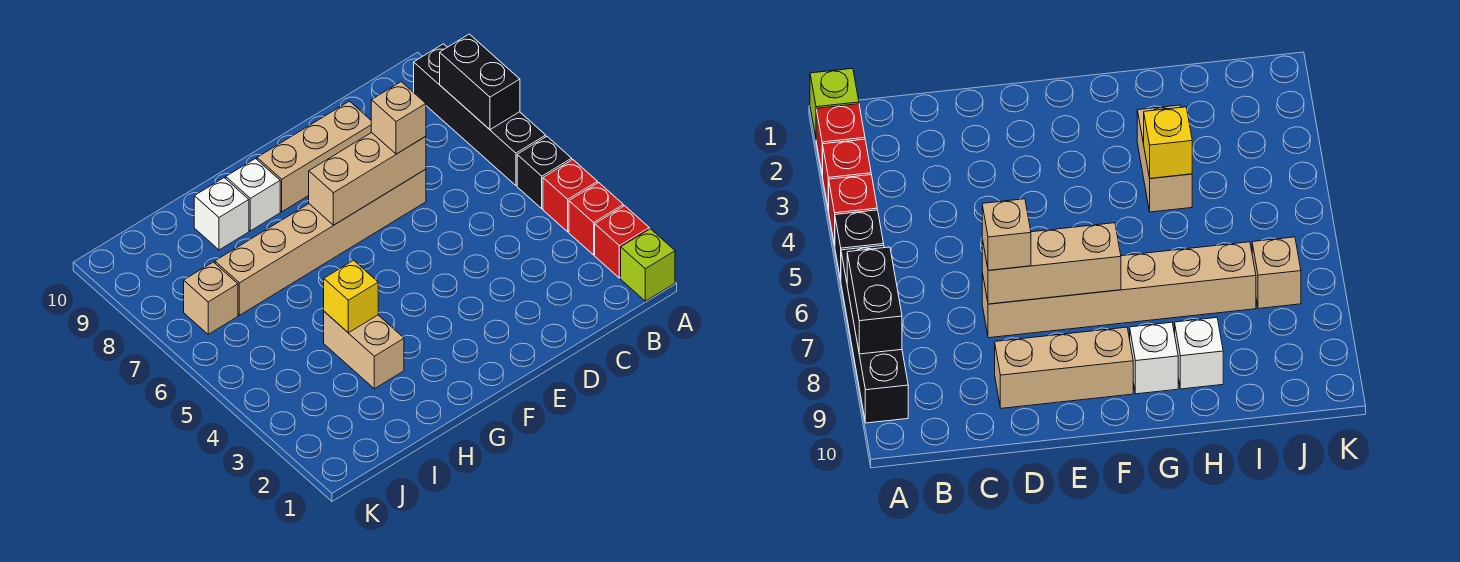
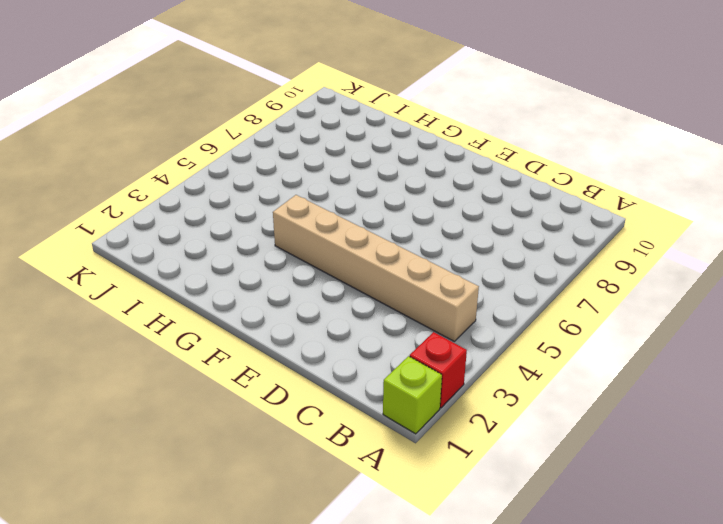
tan 1x6 brick [273,195,479,341] -> tan 1x6 brick moved to [215,169,426,315]
none -> red 1x1 brick [569,183,623,255]
none -> red 1x1 brick [543,160,598,232]
none -> black 1x1 brick [517,137,572,209]

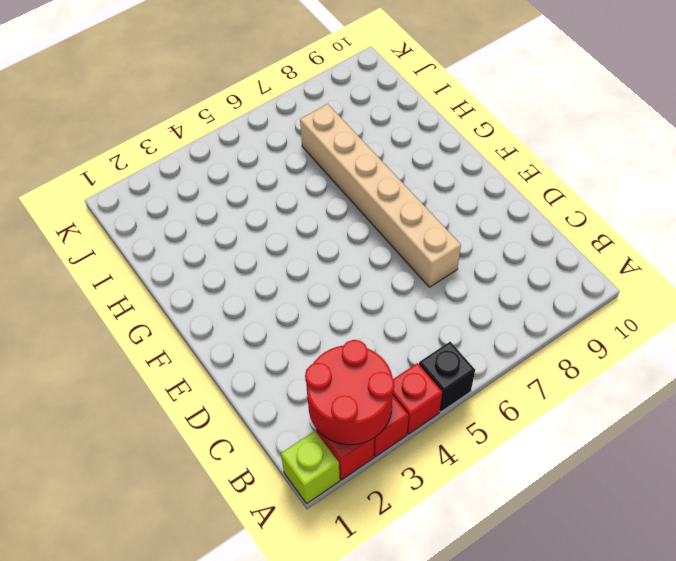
red 2x2 round brick [305,340,395,445] -> none
none -> black 1x4 brick [414,44,546,185]
none -> tan 1x3 brick [257,101,372,212]
none -> white 1x1 brick [226,159,280,231]

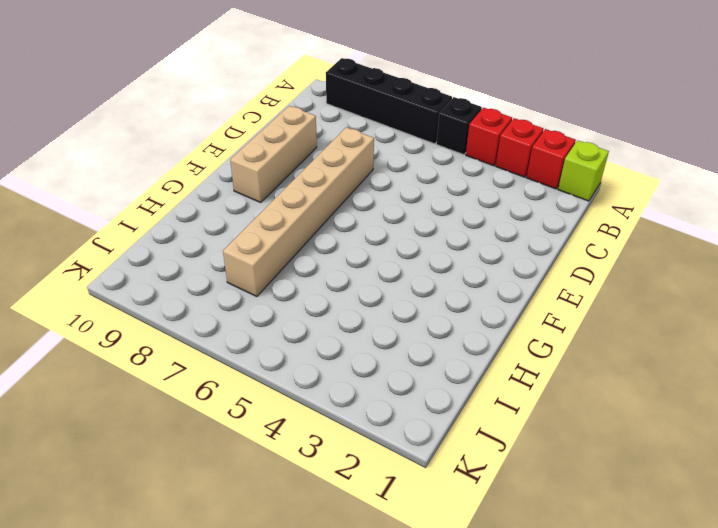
none -> white 1x1 brick [226,159,280,231]
none -> tan 1x2 brick [324,312,404,389]
none -> white 1x1 brick [194,178,249,250]

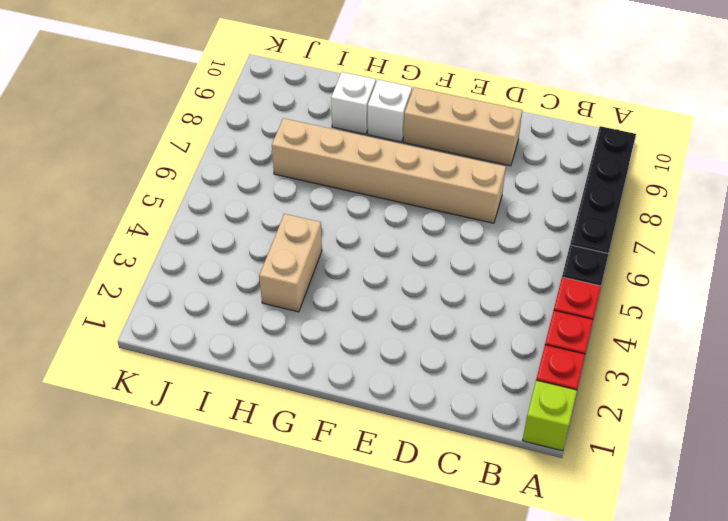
none -> tan 1x1 brick [184,262,238,334]
none -> black 1x2 brick [440,34,520,130]
none -> tan 1x3 brick [309,133,426,225]

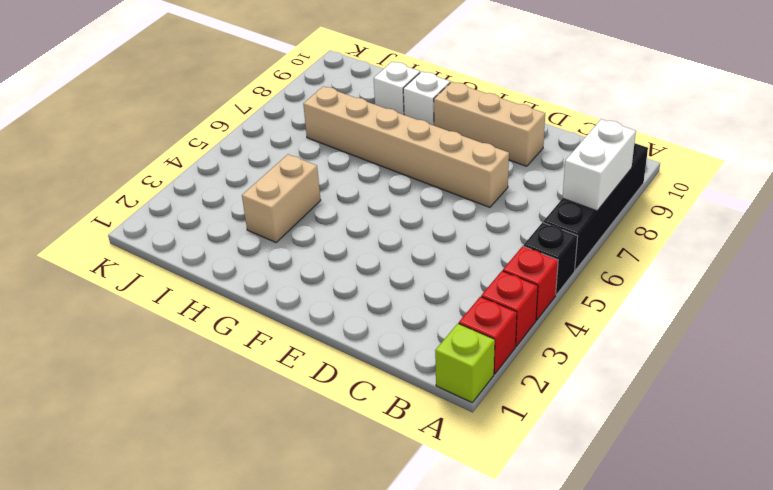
white 1x2 brick [563,119,636,211] -> black 1x2 brick [440,34,520,130]
none -> tan 1x1 brick [184,262,238,334]
none -> tan 1x3 brick [309,133,426,225]
none -> yellow 1x1 brick [324,260,378,333]

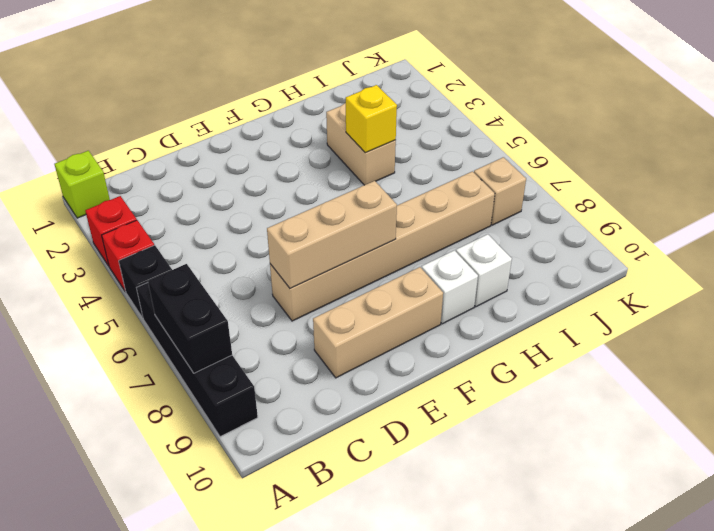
none -> red 1x1 brick [595,206,649,278]
none -> tan 1x1 brick [371,82,426,154]

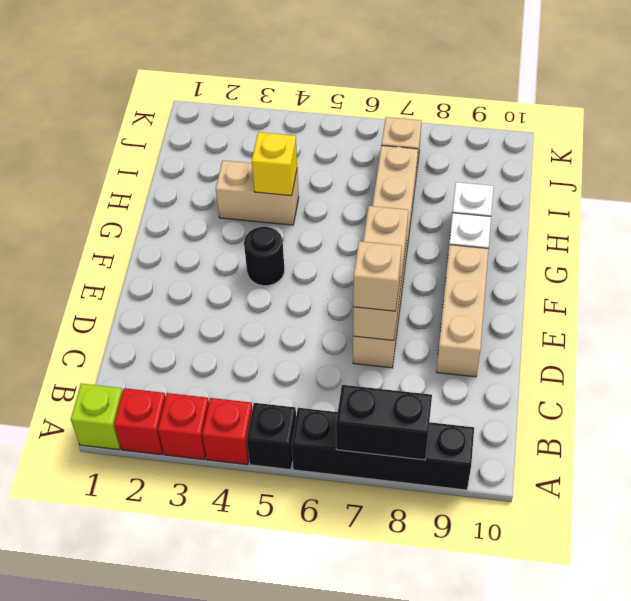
black 1x1 round brick [244,227,284,286] -> none

